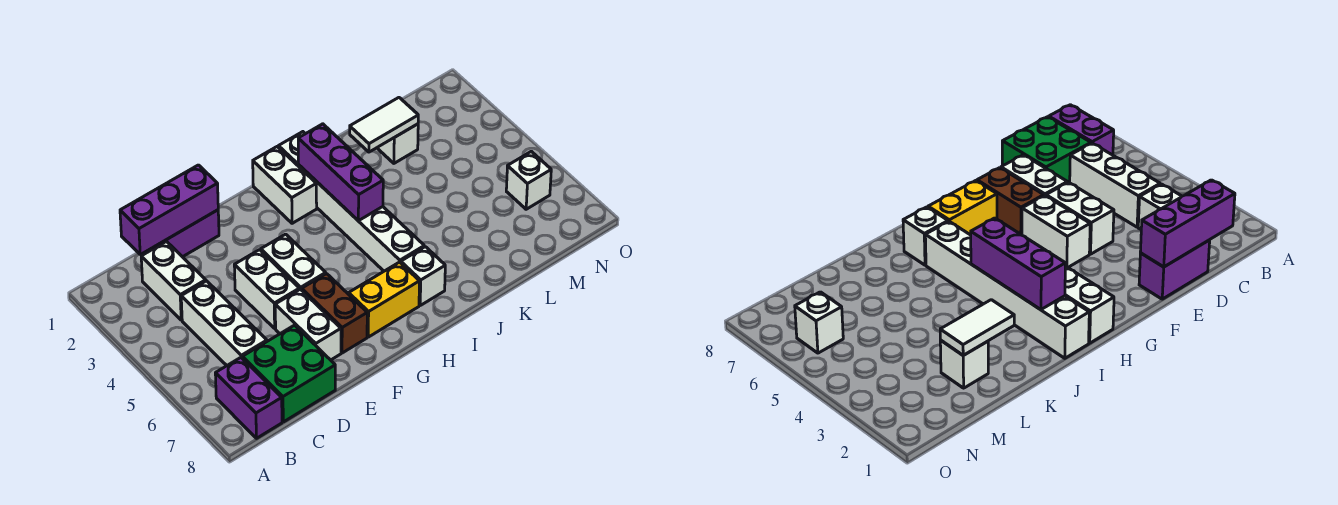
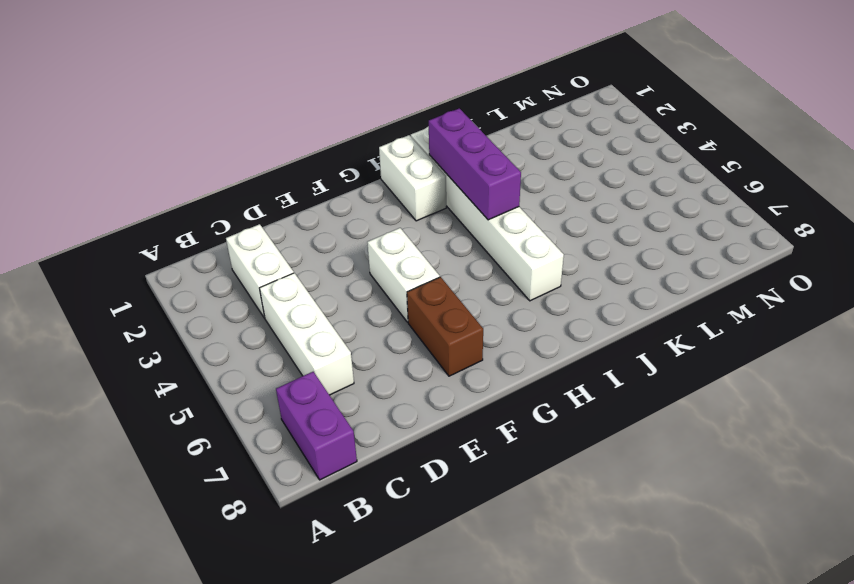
none -> green 2x2 brick [242,325,335,422]
none -> purple 1x2 brick [151,210,219,257]
none -> white 1x2 brick [234,250,299,328]

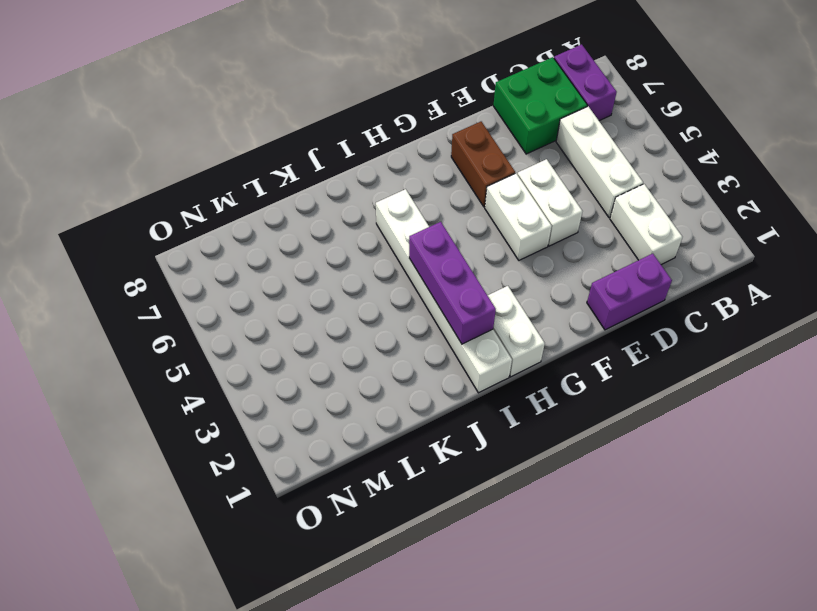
none -> white 1x2 brick [275,289,341,360]
none -> yellow 1x2 brick [349,262,420,337]
none -> white 1x1 brick [401,247,445,305]

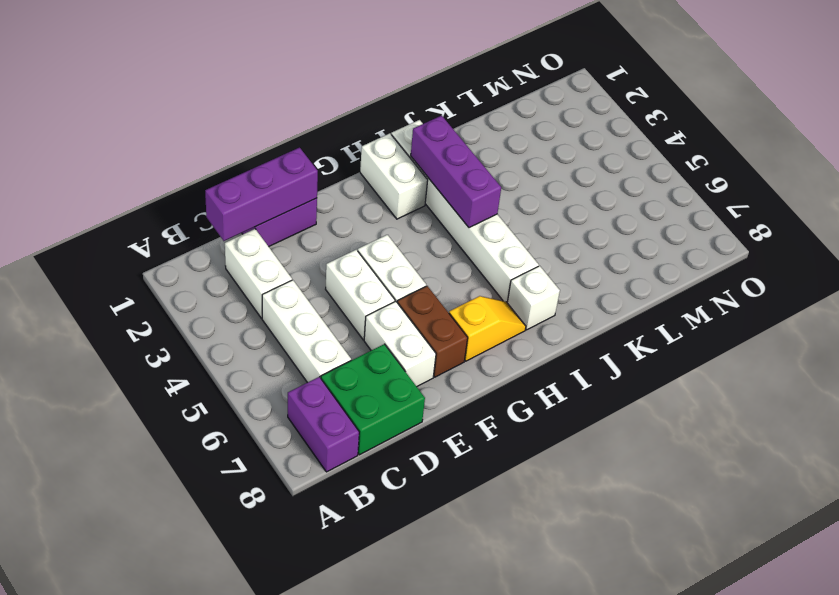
yellow 1x2 slope [449,296,526,361] -> yellow 1x2 brick [349,262,420,337]
none -> white 1x1 brick [377,124,418,163]
none -> white 1x1 brick [506,151,551,209]
none -> white 1x2 tile [350,98,418,152]

